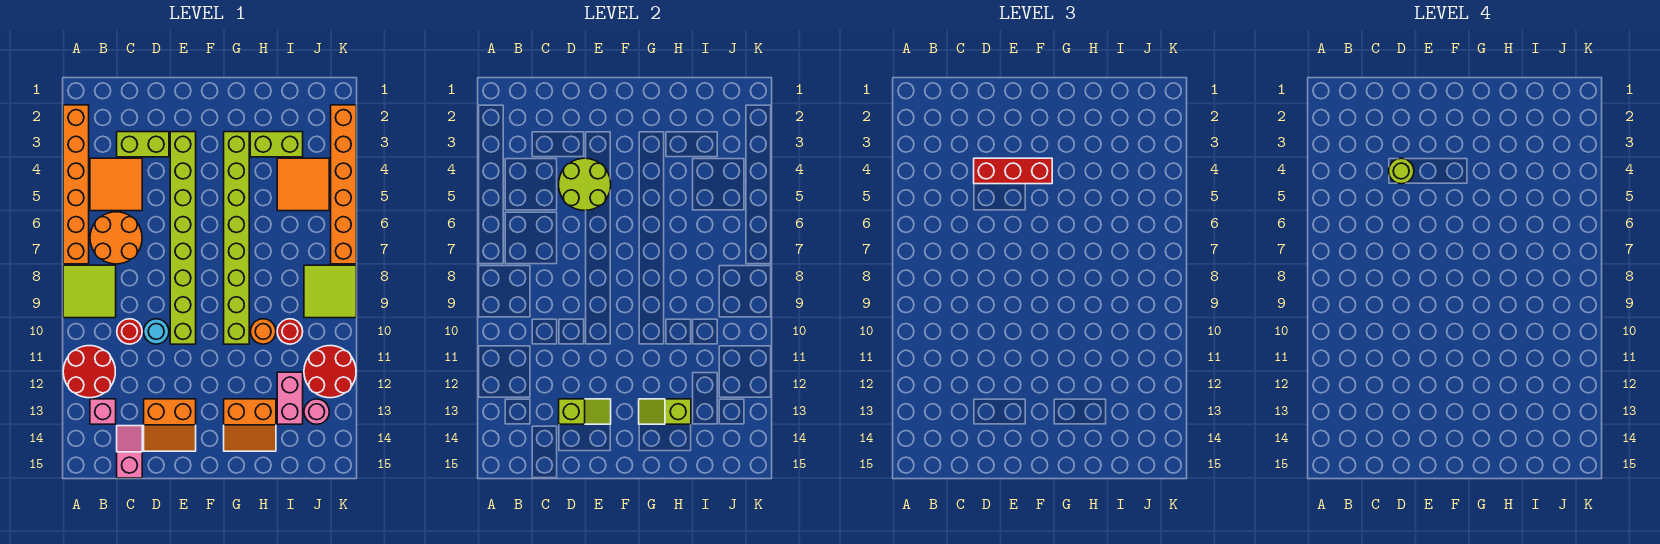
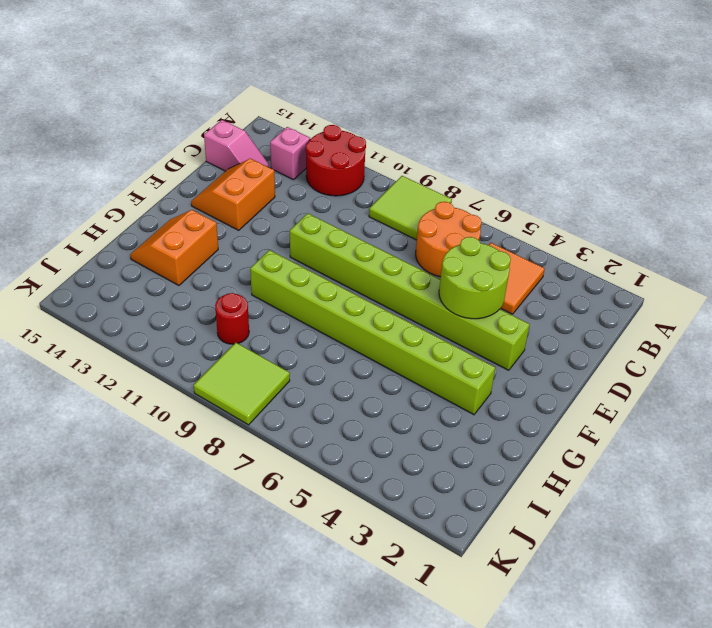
none -> orange 1x6 brick [63,105,89,264]
none -> lime 1x2 brick [117,132,169,157]
none -> red 1x1 round brick [117,319,142,344]

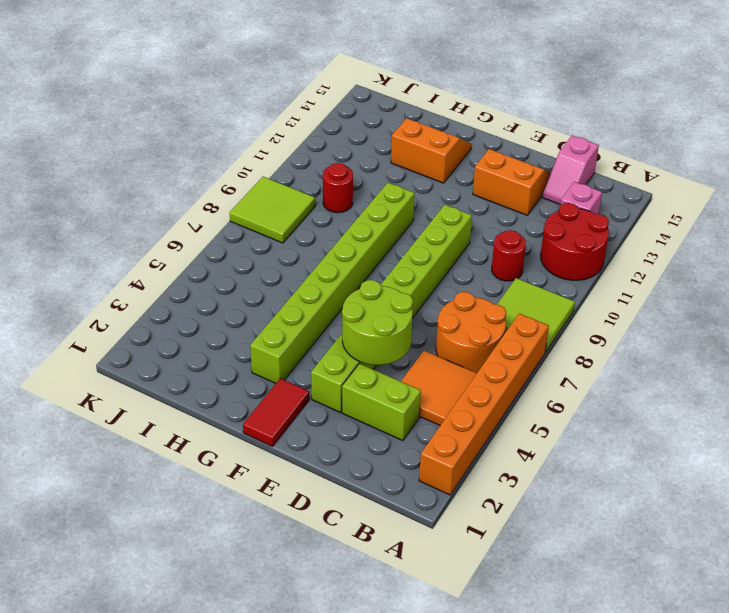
red 1x2 tile [243,378,309,447] -> none
none -> cyan 1x1 round brick [144,319,169,344]
none -> lime 1x2 brick [250,132,303,157]
none -> orange 1x1 round brick [251,319,276,344]

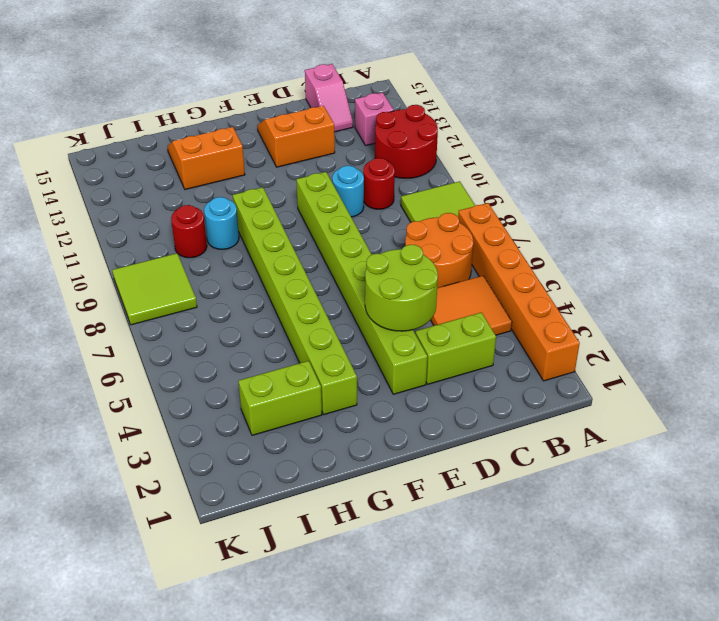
cyan 1x1 round brick [204,197,239,250] -> orange 1x1 round brick [251,319,276,344]
none -> orange 2x2 tile [277,158,329,211]
none -> pink 1x2 brick [277,372,303,424]
none -> red 2x2 round brick [304,346,356,398]

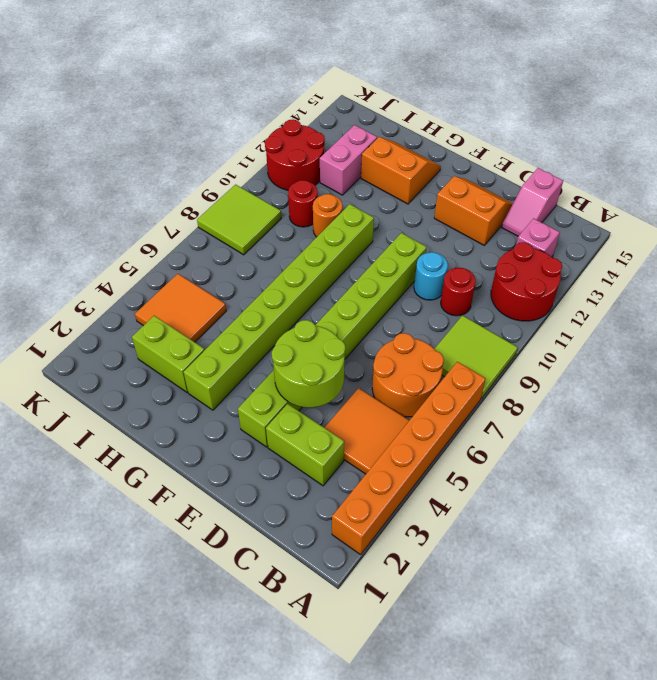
none -> pink 1x1 round brick [304,399,329,424]
none -> orange 1x6 brick [331,105,356,264]
none -> lime 1x2 slope [559,399,611,424]

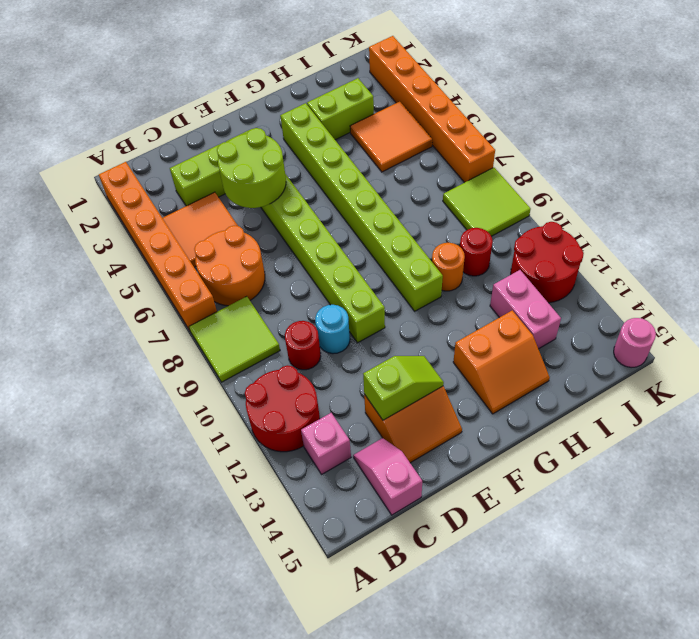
pink 1x1 round brick [614,318,656,368] -> pink 1x1 round brick moved to [304,399,329,424]
none -> lime 1x2 slope [639,399,691,424]
none -> red 1x3 brick [974,158,1052,184]
none -> lime 1x1 round brick [1389,158,1414,184]

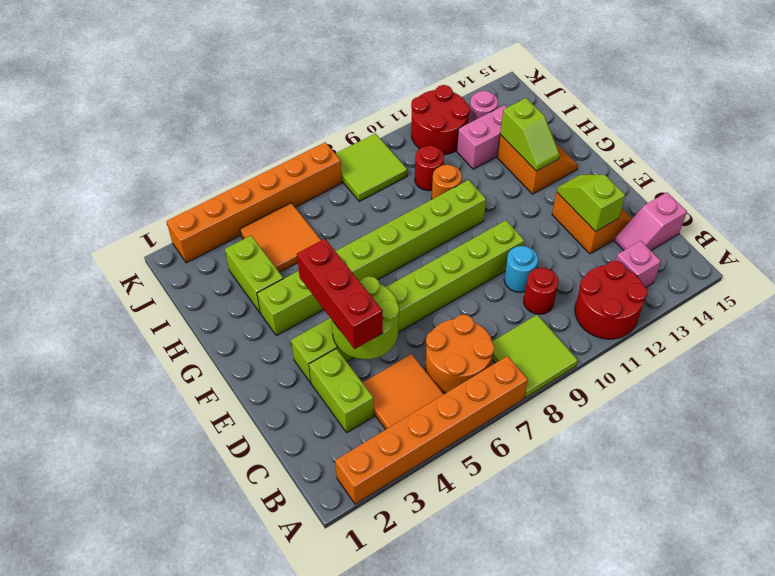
none -> lime 1x1 round brick [1389,158,1414,184]

